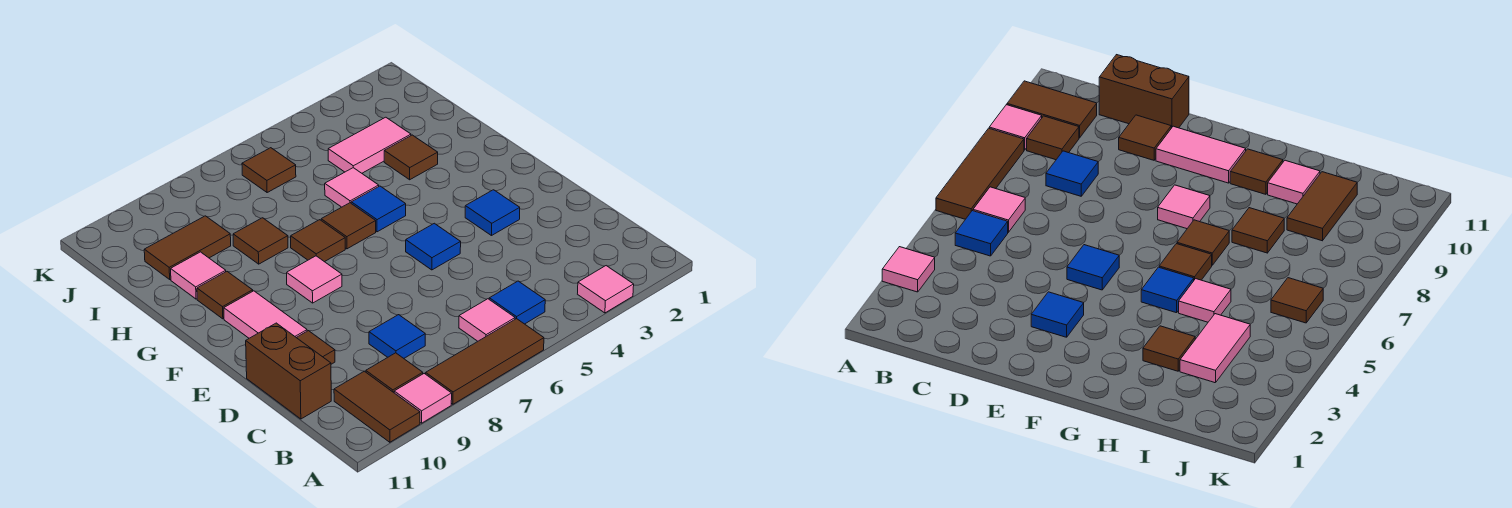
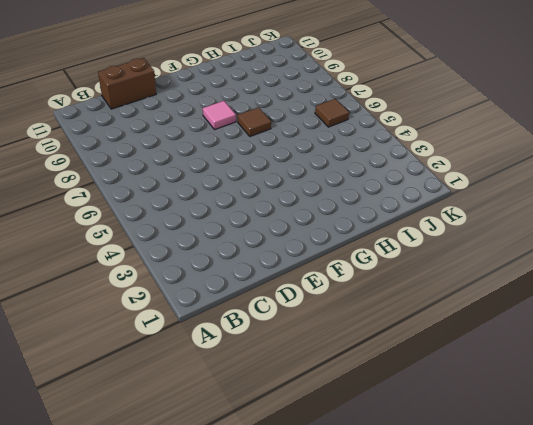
none -> pink 1x1 tile [578,266,634,313]
none -> brown 1x3 tile [426,319,544,404]
none -> pink 1x1 tile [394,373,452,423]

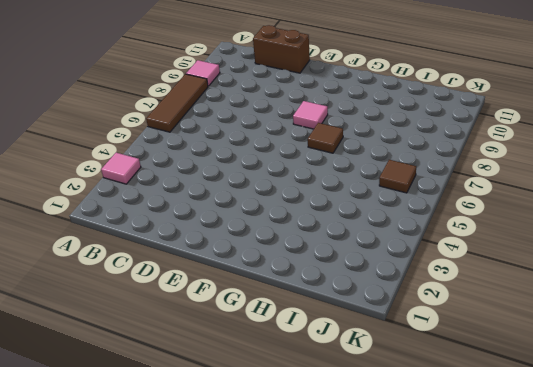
none -> brown 1x2 tile [334,371,420,442]
none -> blue 1x1 tile [489,281,545,324]
none -> pink 1x1 tile [459,299,515,341]

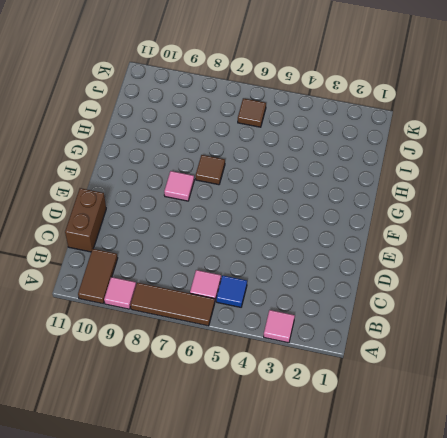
none -> brown 1x1 tile [366,353,423,392]
none -> blue 1x1 tile [369,315,425,358]
none -> brown 1x1 tile [297,331,335,364]

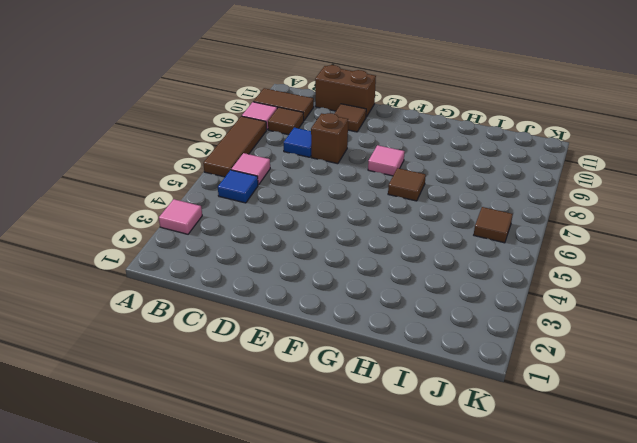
brown 1x1 brick [311,113,348,164] -> none
none -> blue 1x1 tile [465,190,520,236]
none -> blue 1x1 tile [406,223,461,270]
none -> pink 1x2 tile [224,291,307,338]

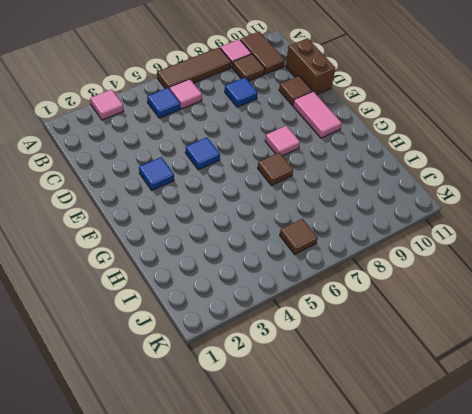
none -> blue 1x1 tile [351,186,406,232]
none -> brown 1x1 tile [321,203,376,249]
none -> brown 1x1 tile [197,272,253,319]

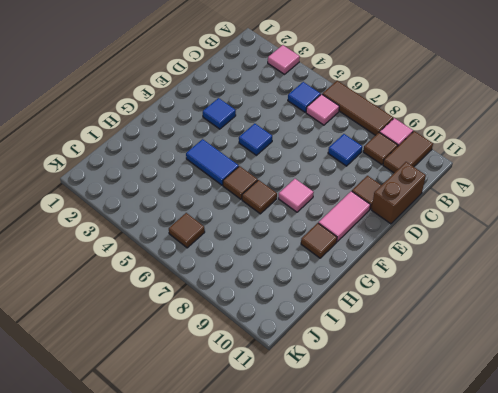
blue 1x2 tile [186,139,239,185] -> blue 1x1 tile [351,186,406,232]
none -> brown 1x1 tile [384,135,438,180]
none -> pink 1x1 tile [325,168,379,207]
none -> brown 1x1 tile [233,218,288,264]

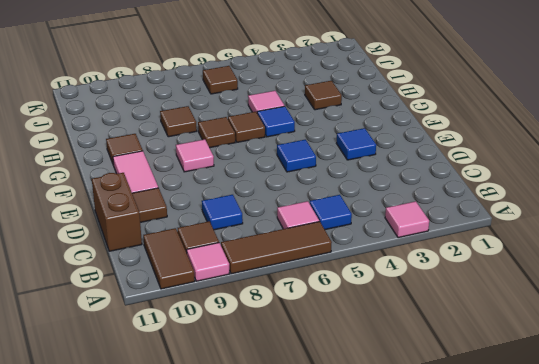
none -> pink 1x1 tile [171,252,226,299]
none -> pink 1x2 tile [328,117,411,173]
none -> brown 1x2 tile [144,216,231,279]

